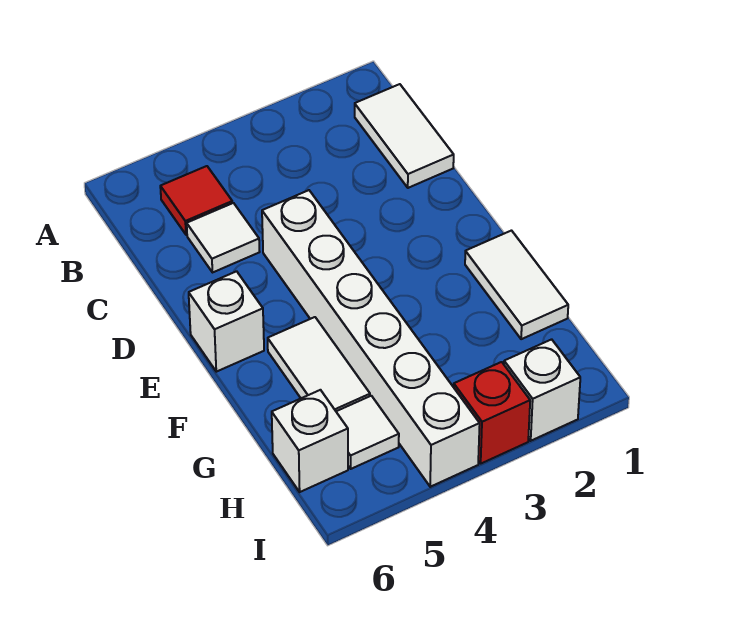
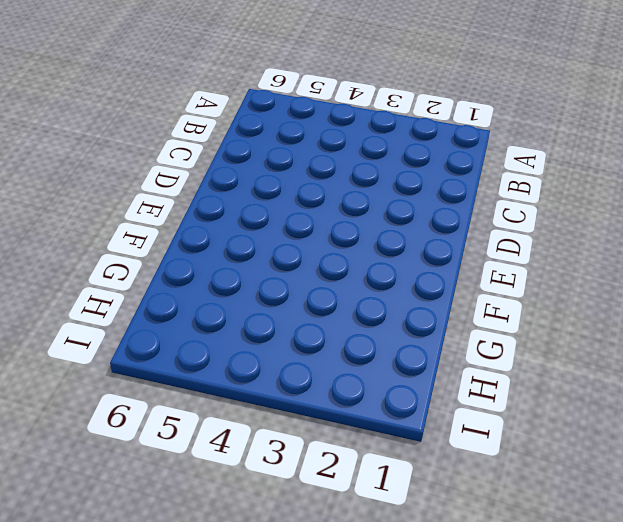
none -> white 1x2 tile [355,84,454,188]
none -> red 1x1 tile [160,166,232,235]

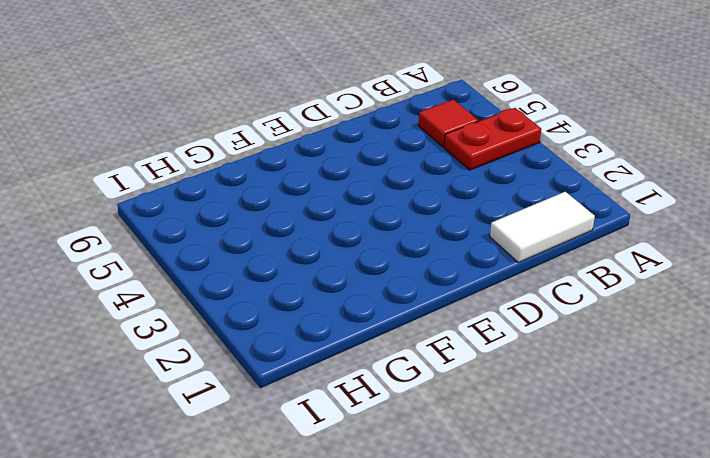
red 1x2 plate [444,108,541,170] -> none
none -> white 1x1 tile [187,203,260,273]
none -> white 1x6 brick [262,190,480,487]

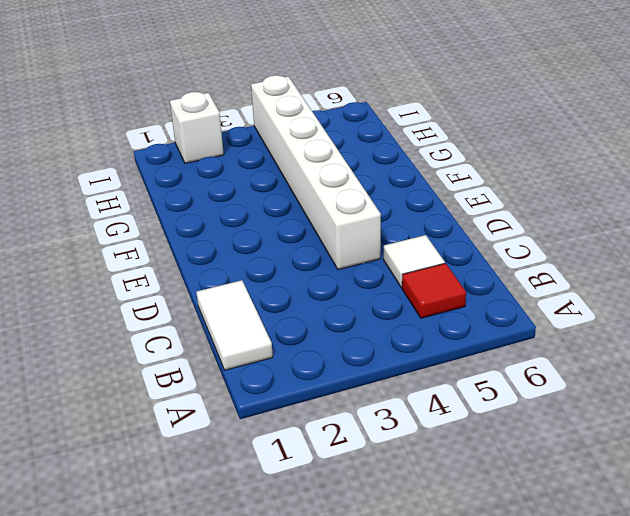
none -> white 1x1 brick [189,271,264,372]
none -> white 1x2 tile [465,231,568,339]

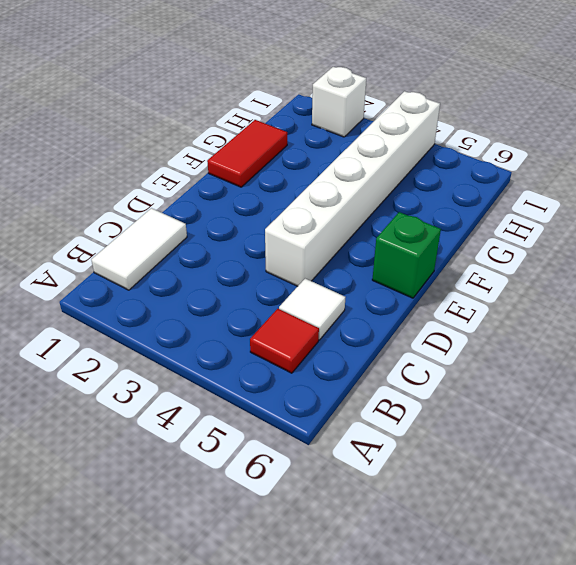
green 1x1 brick [372,212,441,298] -> white 1x1 brick [189,271,264,372]
red 1x2 tile [207,120,287,187] -> white 1x2 tile [465,231,568,339]
none -> white 1x2 tile [268,317,370,411]
none -> white 1x1 tile [336,396,399,469]

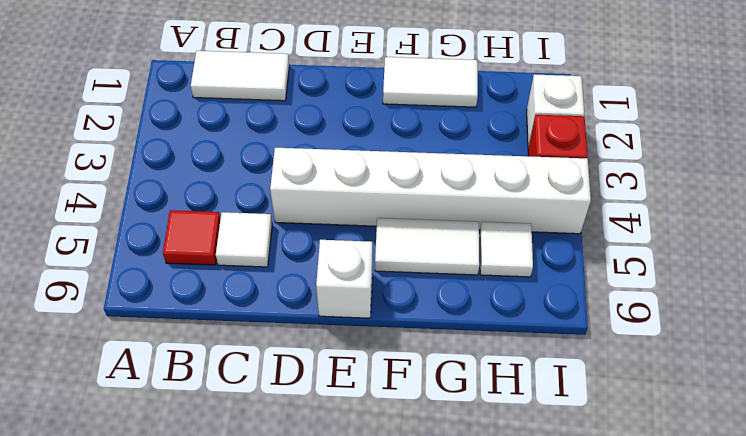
none -> white 1x1 brick [272,390,348,492]

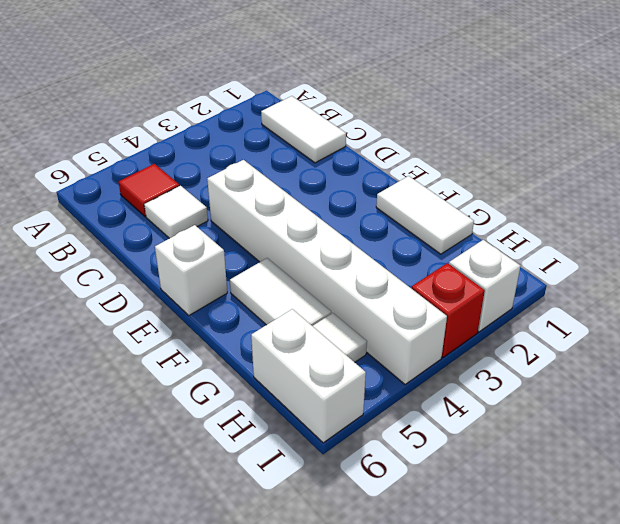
white 1x2 brick [251,309,366,443] -> white 1x1 brick [272,390,348,492]

